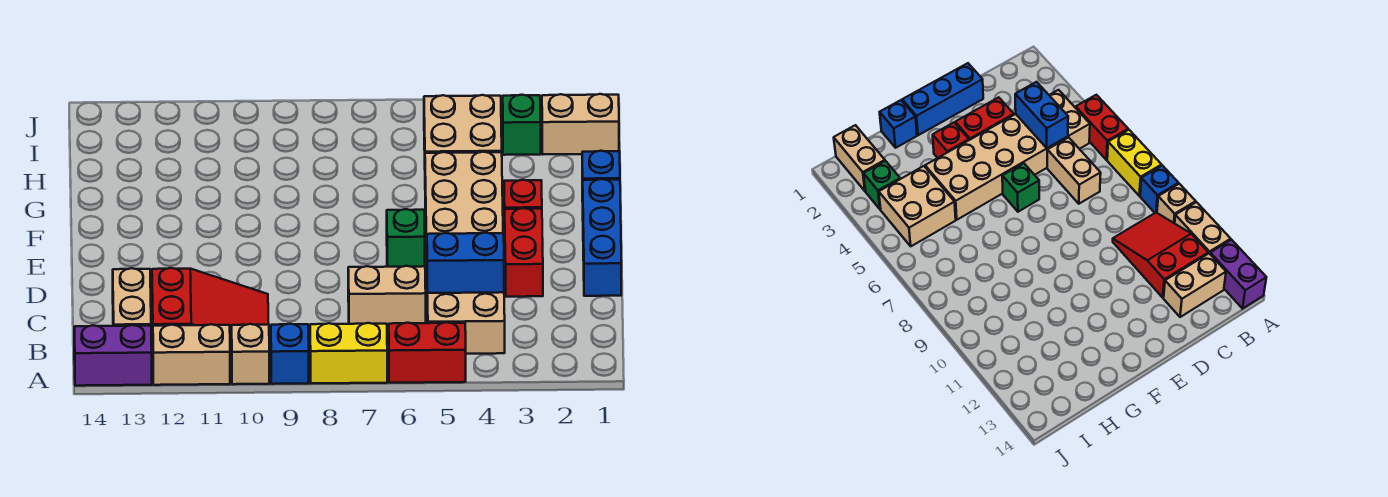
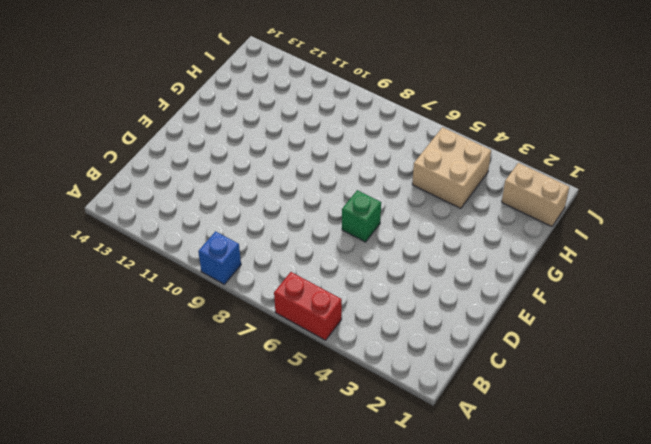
none -> yellow 1x2 brick [310,323,387,383]
none -> tan 1x1 brick [232,324,269,384]
none -> tan 1x2 brick [153,324,230,385]

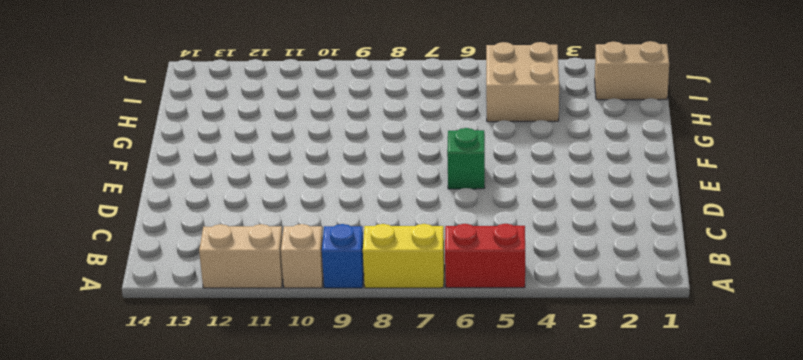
none -> purple 1x2 brick [74,325,152,386]
none -> tan 2x6 brick [425,152,505,354]
none -> red 2x3 slope [152,268,269,356]

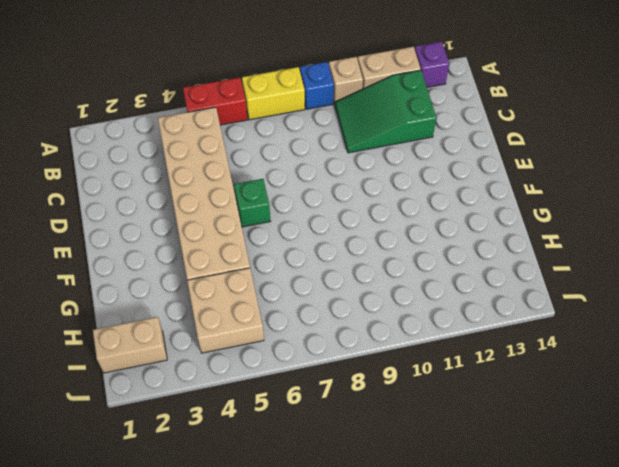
purple 1x1 brick [415,42,449,87] -> purple 1x2 brick [74,325,152,386]
green 2x3 slope [335,70,436,153] -> red 2x3 slope [152,268,269,356]
none -> tan 1x2 brick [113,268,151,326]
none -> tan 1x2 brick [348,266,426,326]
none -> blue 1x3 brick [583,179,621,296]

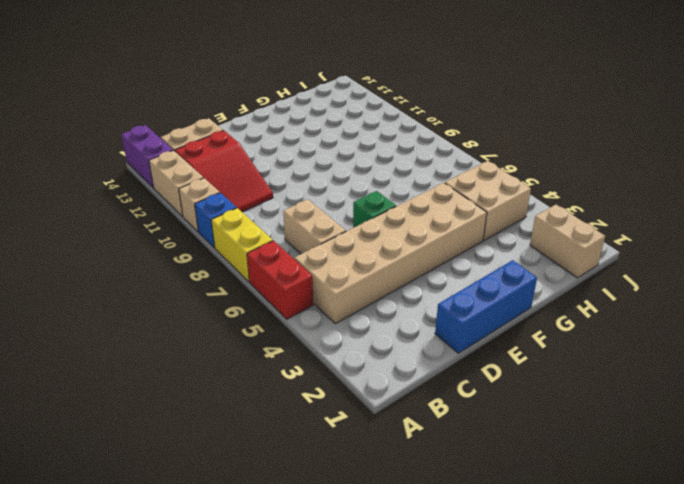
none -> red 1x2 brick [505,208,543,297]
none -> red 1x1 brick [504,180,542,235]
none -> blue 1x1 brick [582,151,620,201]

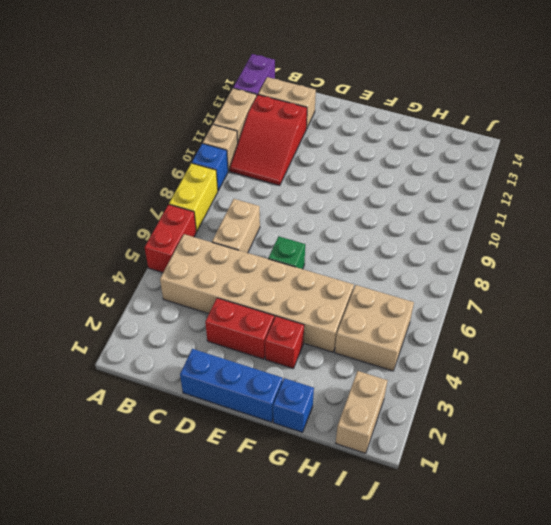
none -> green 1x1 brick [503,95,541,155]
none -> blue 1x2 brick [427,233,504,293]

